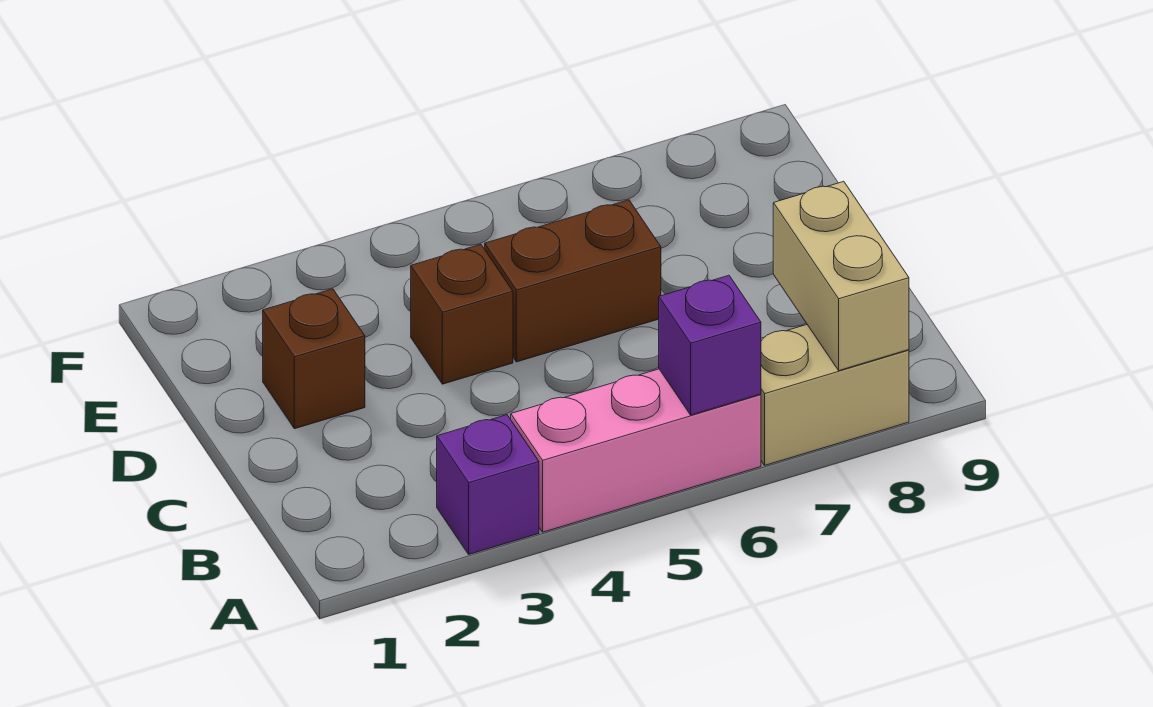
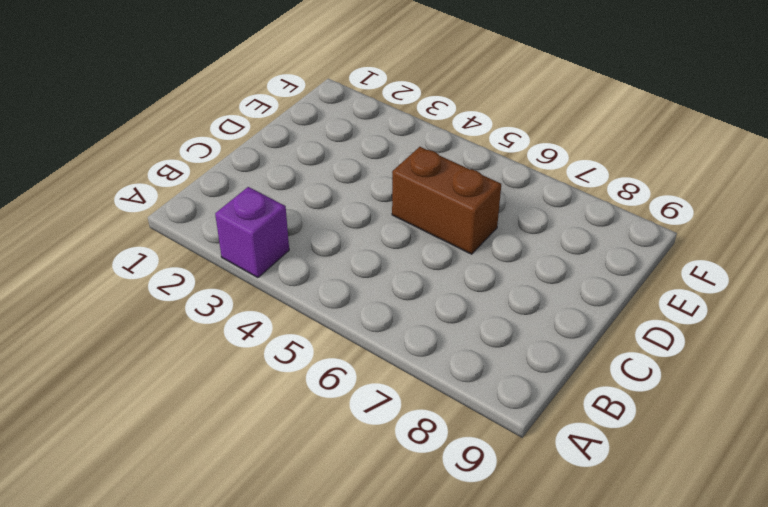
none -> pink 1x3 brick [511,369,761,532]
none -> tan 1x2 brick [761,325,909,465]

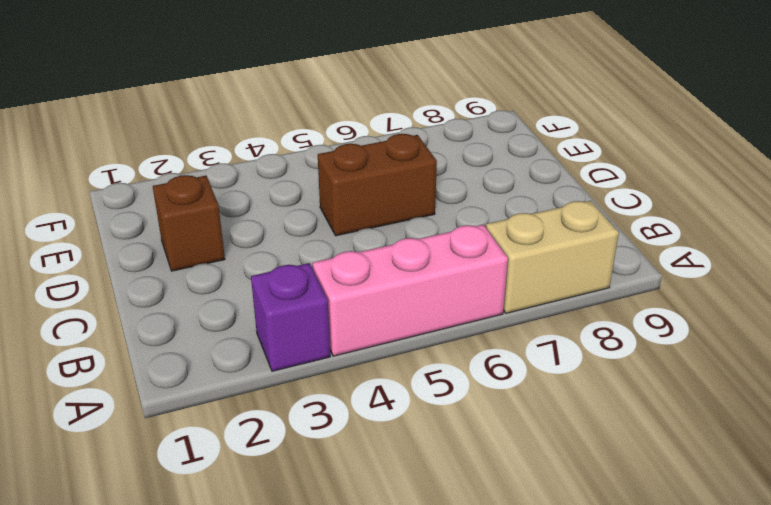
none -> brown 1x1 brick [411,244,513,384]
none -> purple 1x1 brick [659,275,761,415]

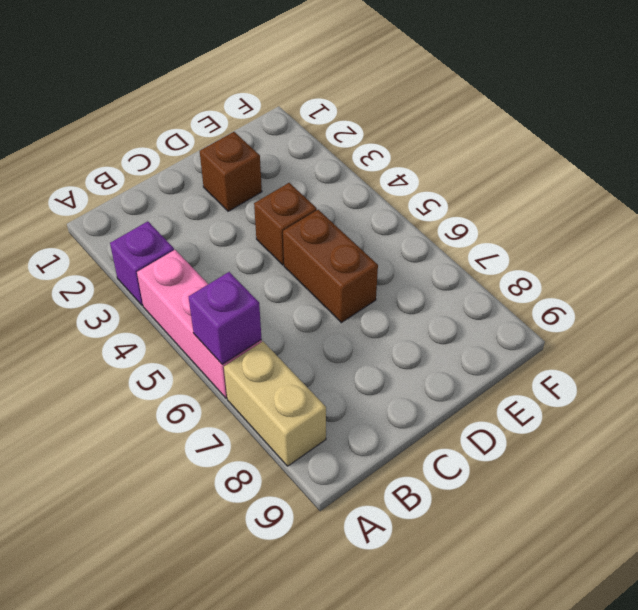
none -> tan 1x2 brick [773,181,909,371]

